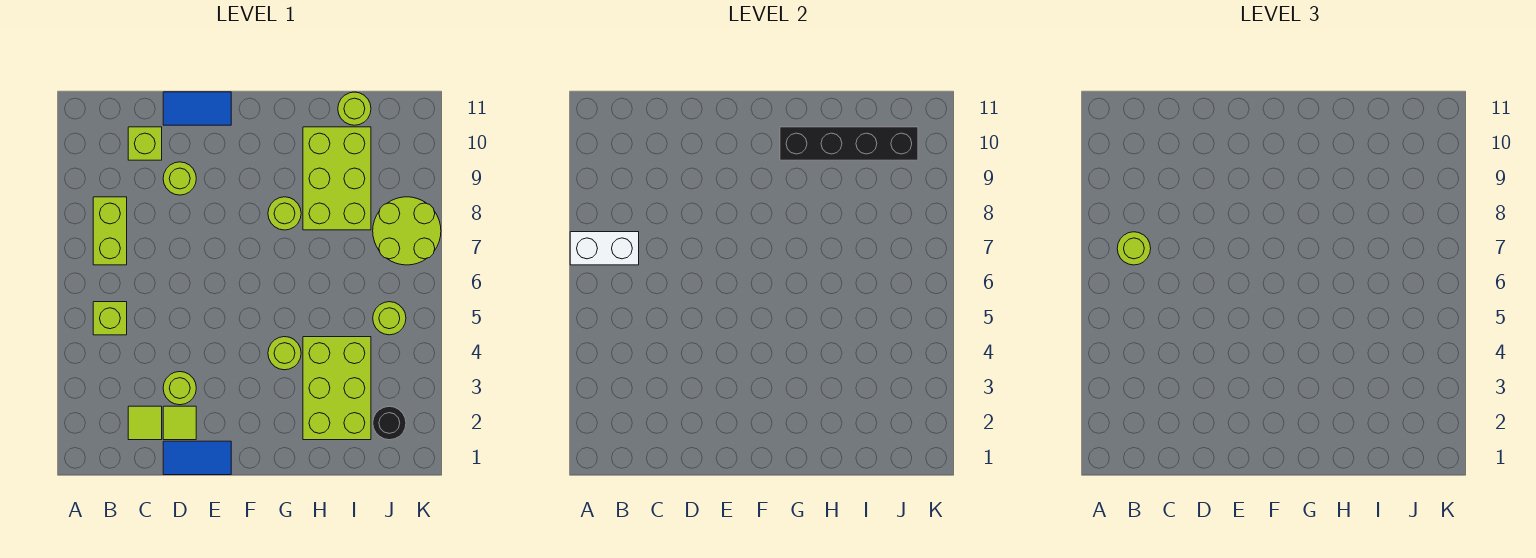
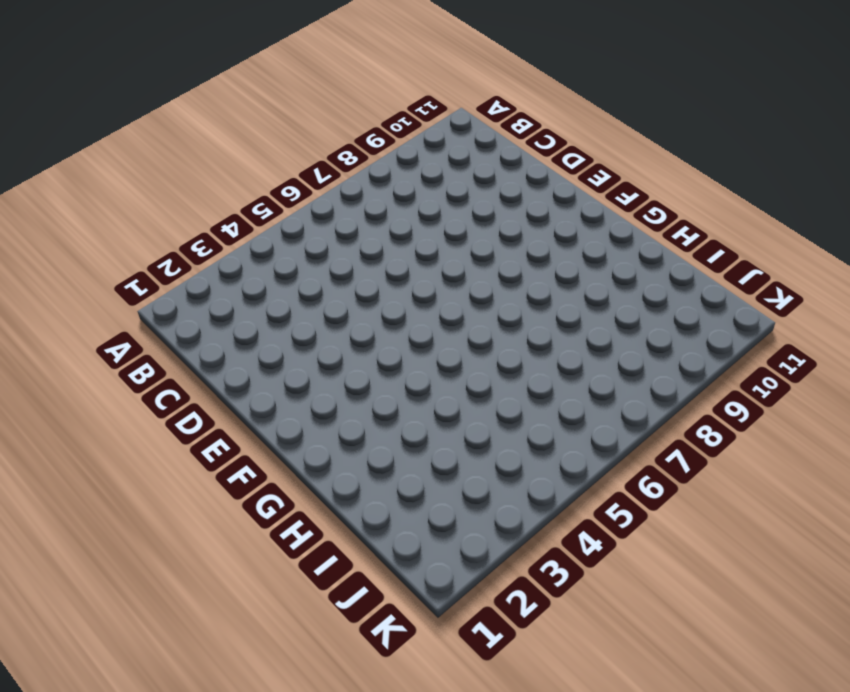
none -> lime 1x1 brick [93,302,127,335]
none -> lime 1x2 brick [93,197,127,265]
none -> lime 1x1 tile [128,406,162,440]

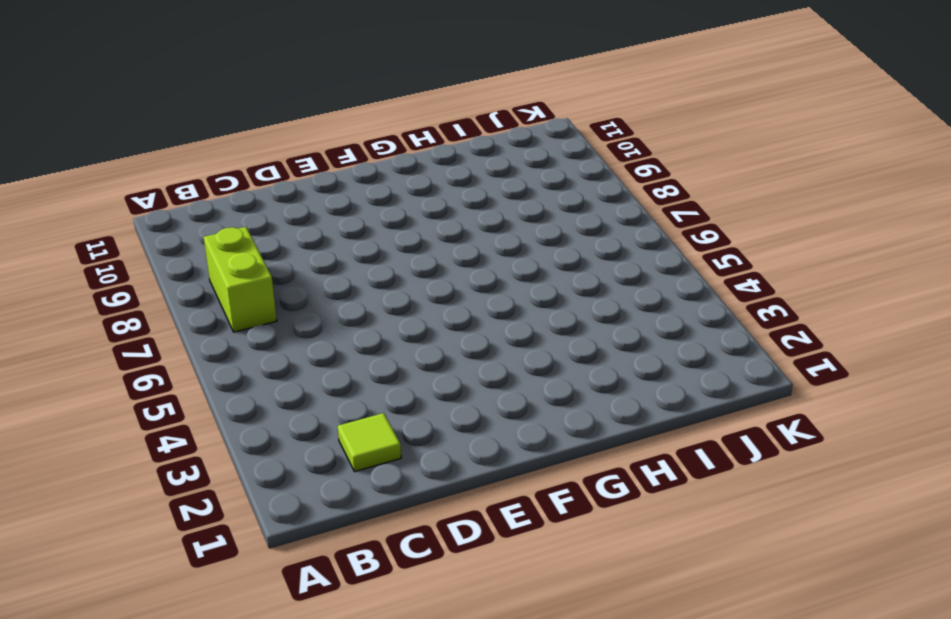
none -> lime 1x1 brick [93,302,127,335]
none -> lime 1x1 brick [128,127,162,160]
none -> blue 1x2 tile [163,441,231,475]

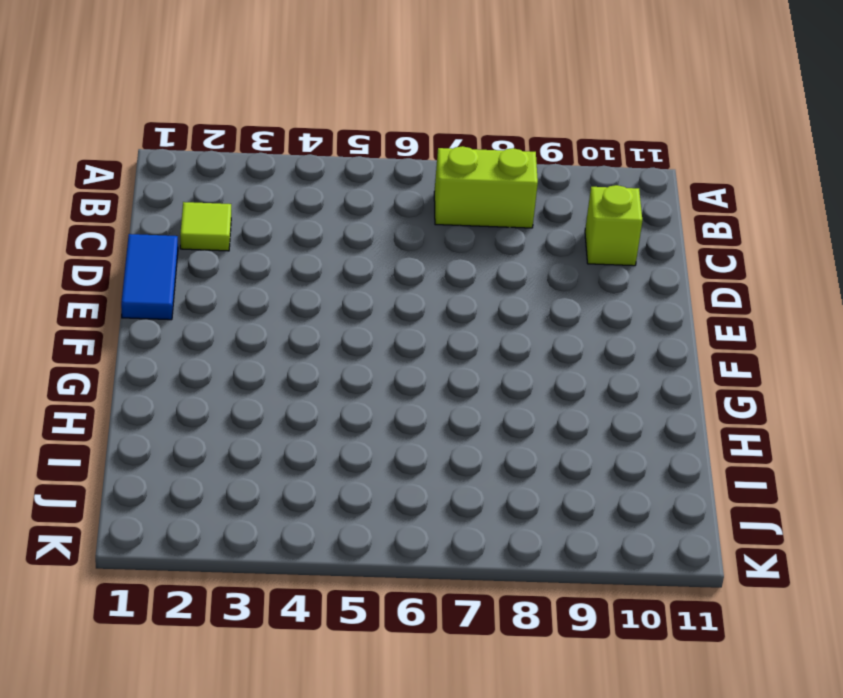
none -> lime 1x1 brick [93,302,127,335]
none -> lime 1x1 tile [163,406,196,440]
none -> lime 1x1 round brick [163,372,196,405]

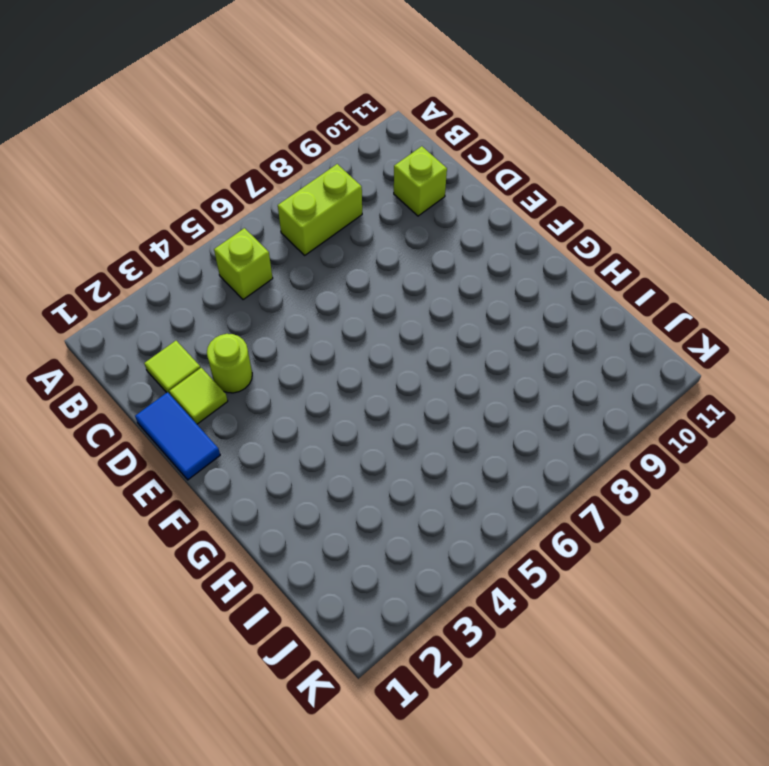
none -> lime 1x1 round brick [163,162,196,195]
none -> blue 1x2 tile [163,92,231,125]
none -> lime 1x1 round brick [268,337,301,370]

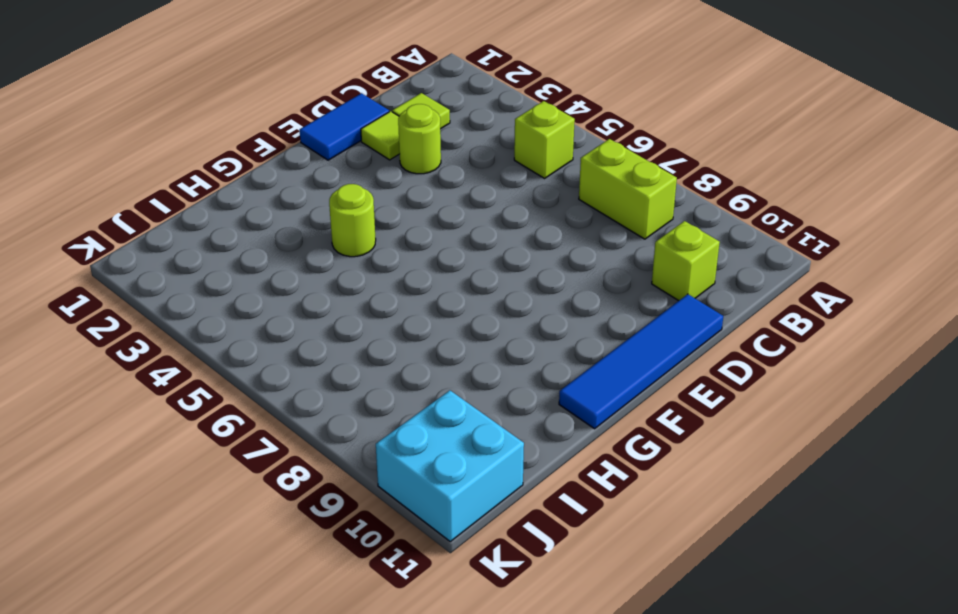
blue 1x4 tile [559,294,723,429] -> blue 1x2 tile [163,92,231,125]
cyan 2x2 brick [376,390,524,541] -> none
none -> lime 1x1 round brick [163,162,196,195]
none -> lime 1x1 round brick [268,197,301,230]
none -> lime 2x3 brick [303,337,371,440]

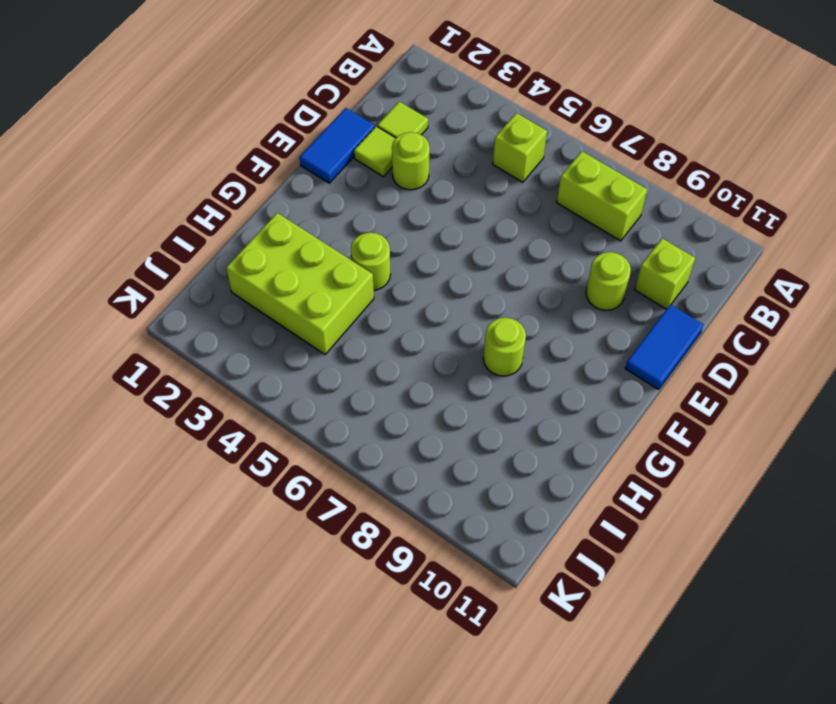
none -> lime 2x3 brick [303,127,371,230]
none -> lime 1x1 round brick [338,92,371,125]
none -> black 1x1 round brick [373,406,406,440]

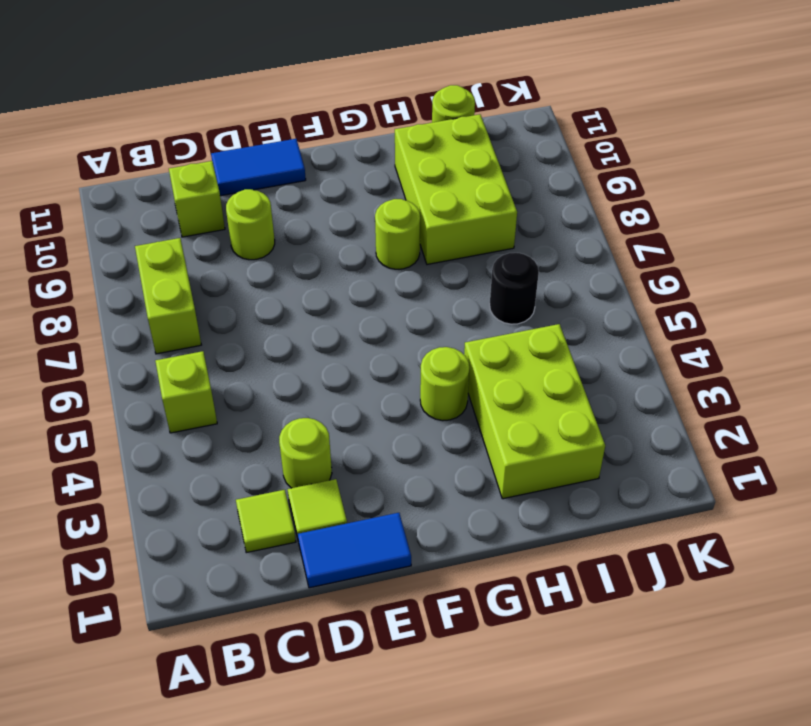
black 1x1 round brick [490,253,539,324] -> black 1x1 round brick moved to [373,406,406,440]
none -> lime 1x1 round brick [373,302,406,335]
none -> lime 2x2 round brick [373,197,441,265]
none -> white 1x2 brick [570,232,639,265]

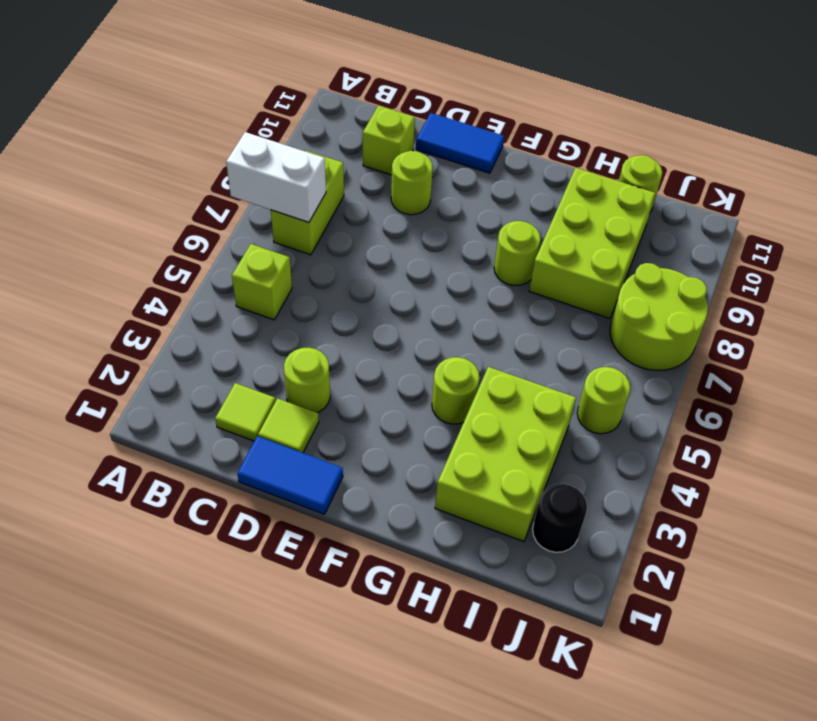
none -> black 1x4 brick [780,127,918,160]
none -> lime 1x1 round brick [1117,232,1151,265]

